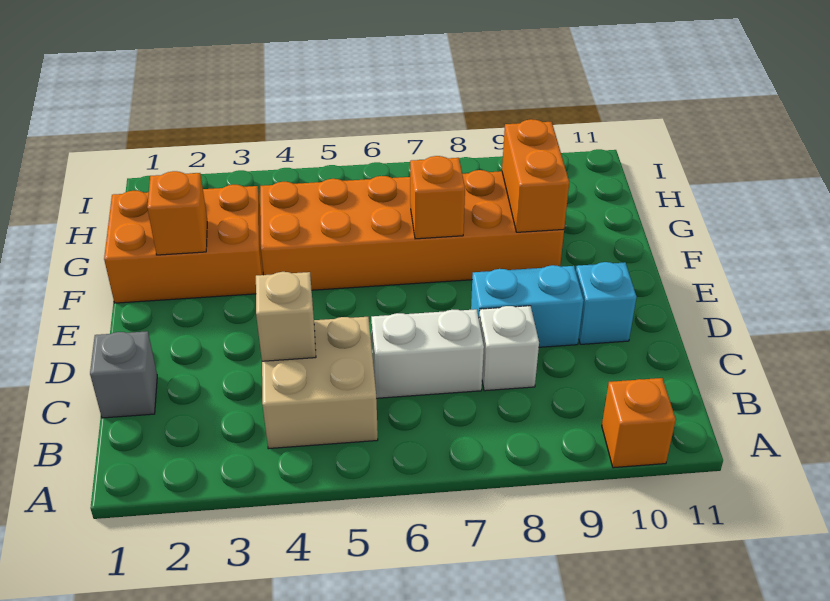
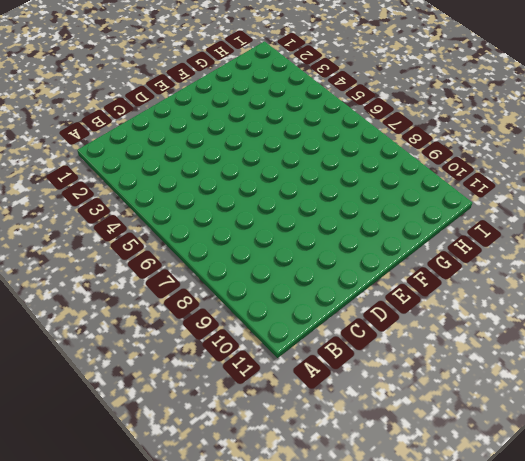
none -> orange 1x1 brick [602,378,676,468]
none -> tan 2x2 brick [262,317,378,449]
none -> grey 1x1 brick [90,331,157,418]

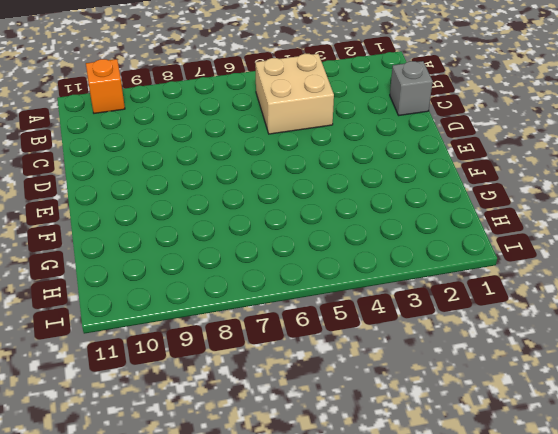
none -> white 1x2 brick [371,309,484,398]
none -> white 1x1 brick [479,306,539,391]
none -> cyan 1x2 brick [471,265,584,347]

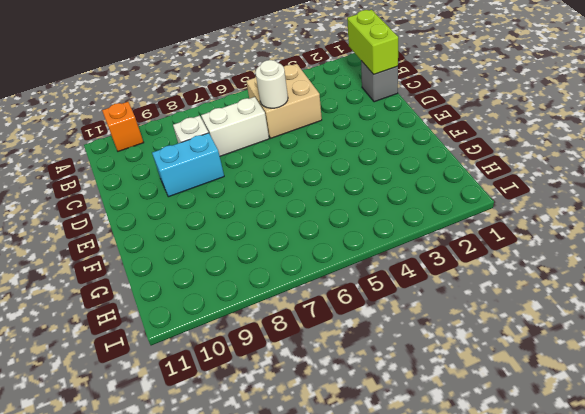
lime 1x2 brick [347,10,398,74] -> none
white 1x1 round brick [255,60,288,108] -> none
none -> cyan 1x1 brick [576,262,636,344]
none -> orange 2x3 brick [104,185,263,303]
none -> orange 2x6 brick [260,170,564,290]

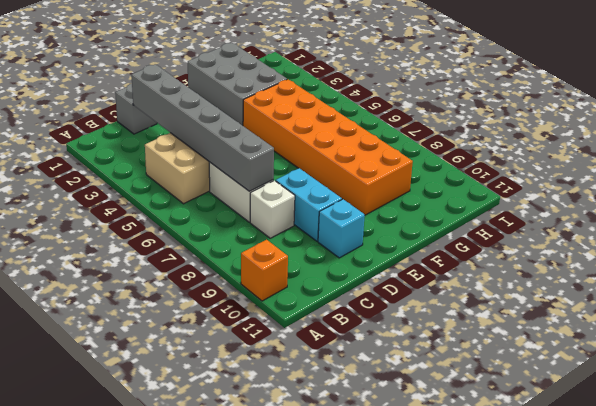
grey 1x6 brick [132,64,274,191] -> tan 1x1 brick [256,272,316,361]
grey 2x3 brick [188,43,287,126] -> orange 2x3 brick [104,185,263,303]
none -> orange 1x1 brick [147,171,207,255]
none -> orange 1x1 brick [410,156,465,239]
none -> orange 1x2 brick [502,119,569,232]

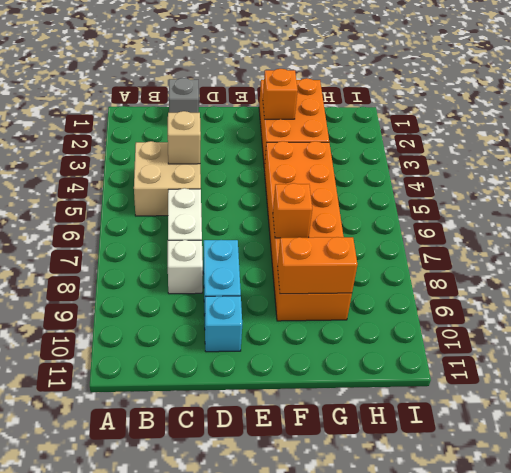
none -> orange 1x1 brick [602,378,676,468]

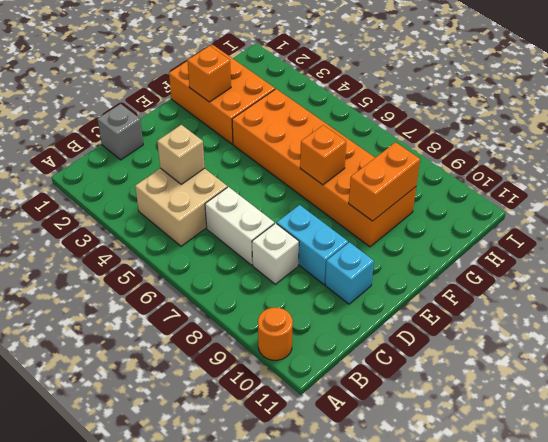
orange 1x1 round brick [258,308,293,360] -> orange 1x1 brick [602,378,676,468]

